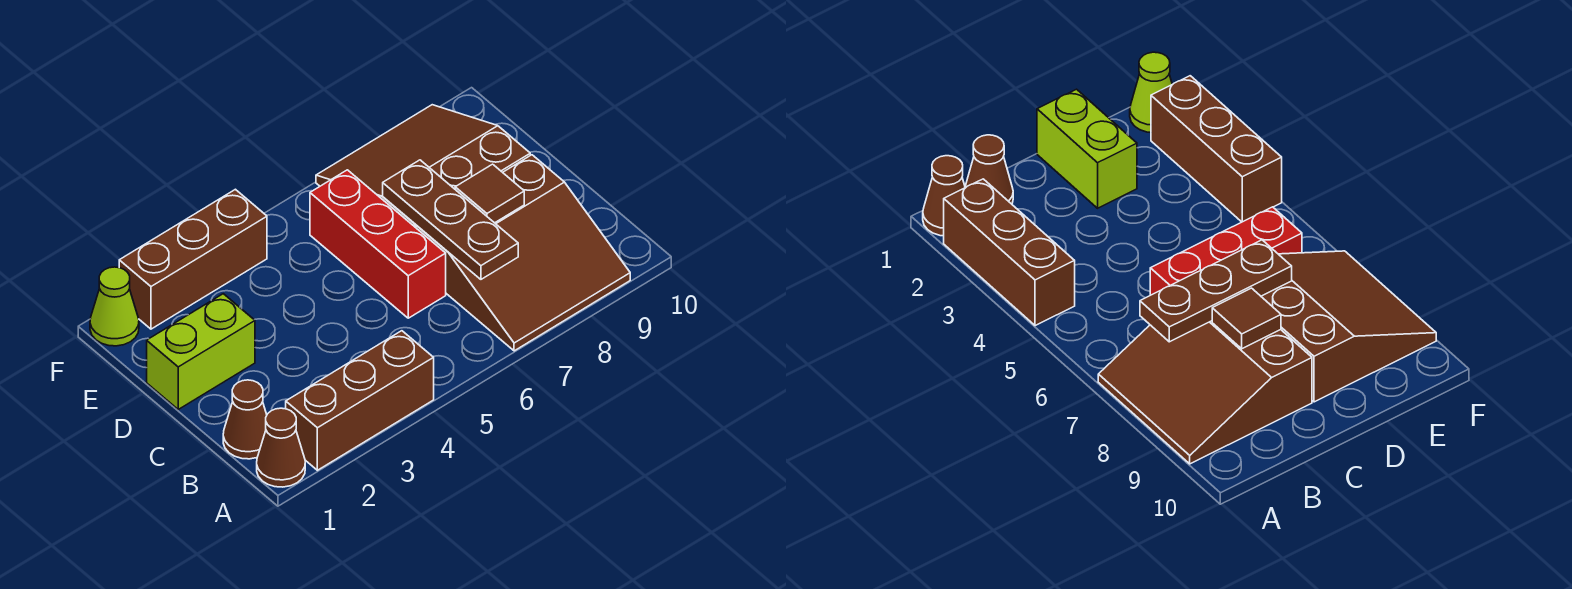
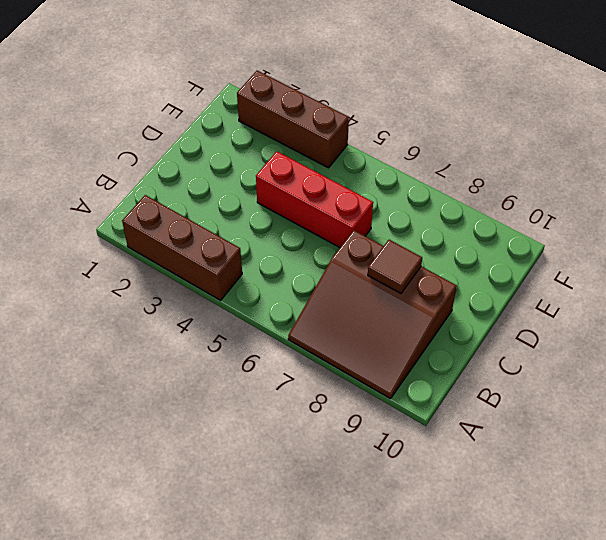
red 1x3 brick [256,151,373,247] -> red 1x3 brick turned to [310,170,446,318]
none -> brown 1x1 cone [257,408,305,487]
none -> brown 1x1 cone [223,380,267,459]

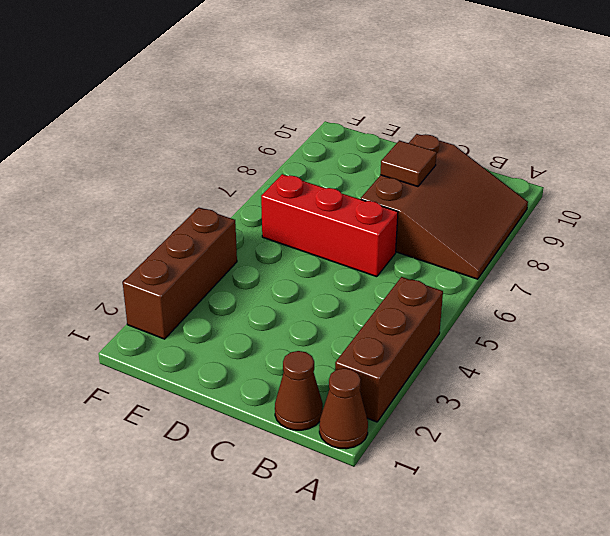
none -> lime 1x2 brick [147,294,255,409]
none -> brown 3x3 slope [316,105,530,228]

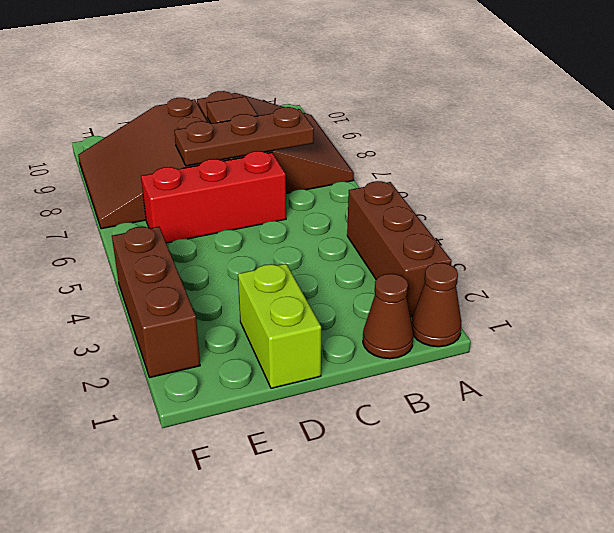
none -> lime 1x1 cone [90,267,139,346]

